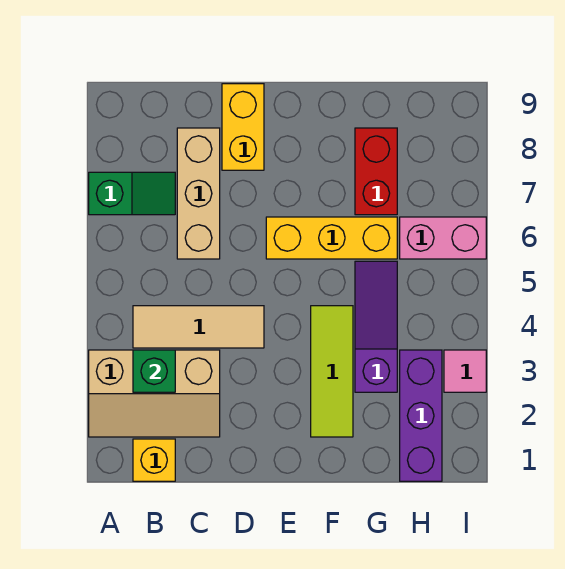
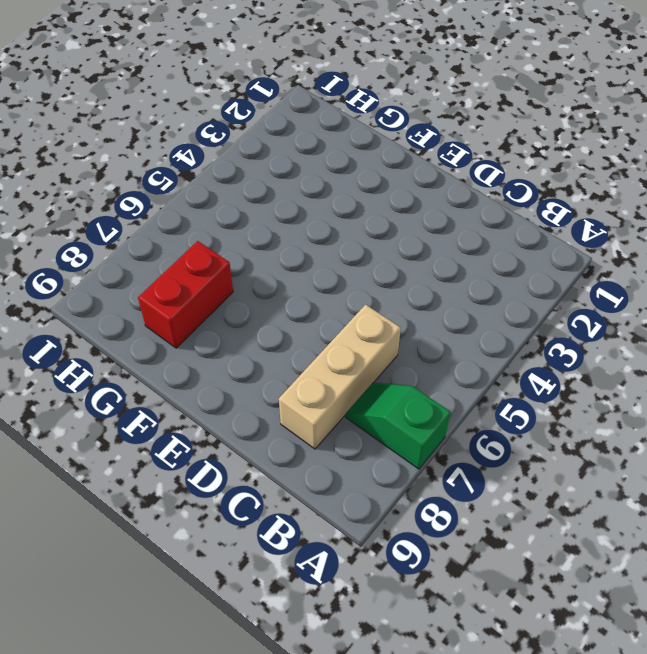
none -> tan 2x3 slope [89,350,220,437]
none -> yellow 1x1 brick [133,439,175,481]
none -> tan 1x3 tile [133,306,264,348]

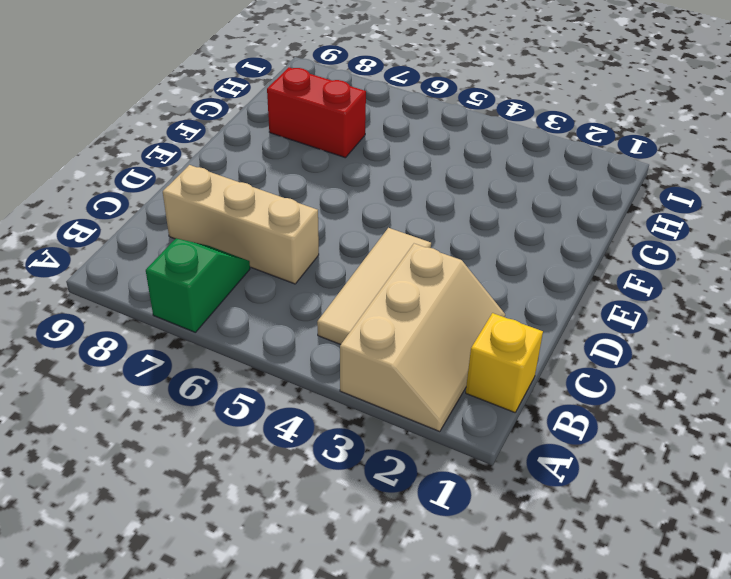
none -> yellow 1x2 brick [222,84,264,170]
none -> yellow 1x3 brick [266,217,397,259]
none -> lime 1x3 tile [311,306,353,437]

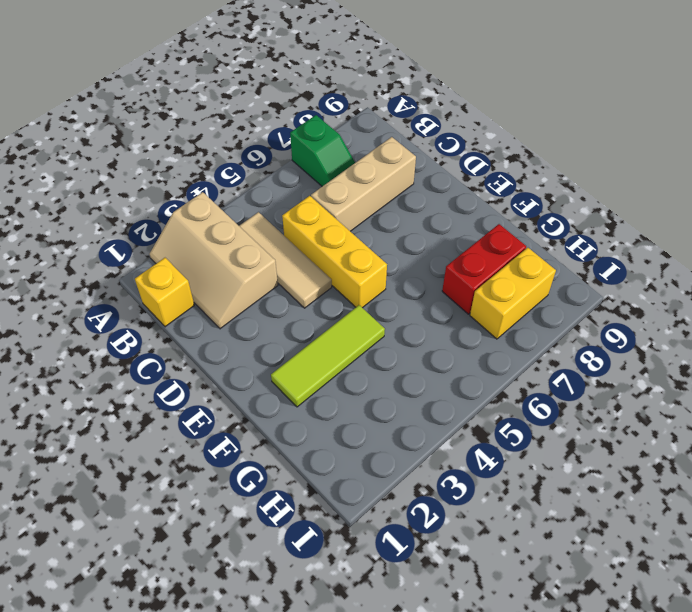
yellow 1x3 brick [282,196,387,308] -> yellow 1x3 brick moved to [266,217,397,259]
yellow 1x2 brick [470,248,556,339] -> yellow 1x2 brick moved to [222,84,264,170]
none -> purple 1x3 slope [355,261,397,392]
none -> purple 1x3 brick [400,350,442,481]
none -> pink 1x2 brick [400,217,486,259]

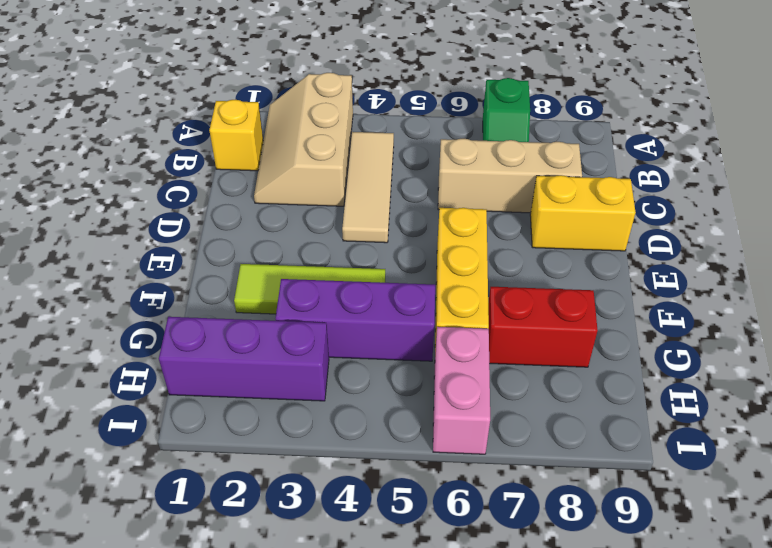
purple 1x3 brick [276,279,435,361] -> purple 1x3 slope [355,261,397,392]
none -> pink 1x1 tile [444,350,486,392]
none -> green 1x1 brick [133,350,175,392]

